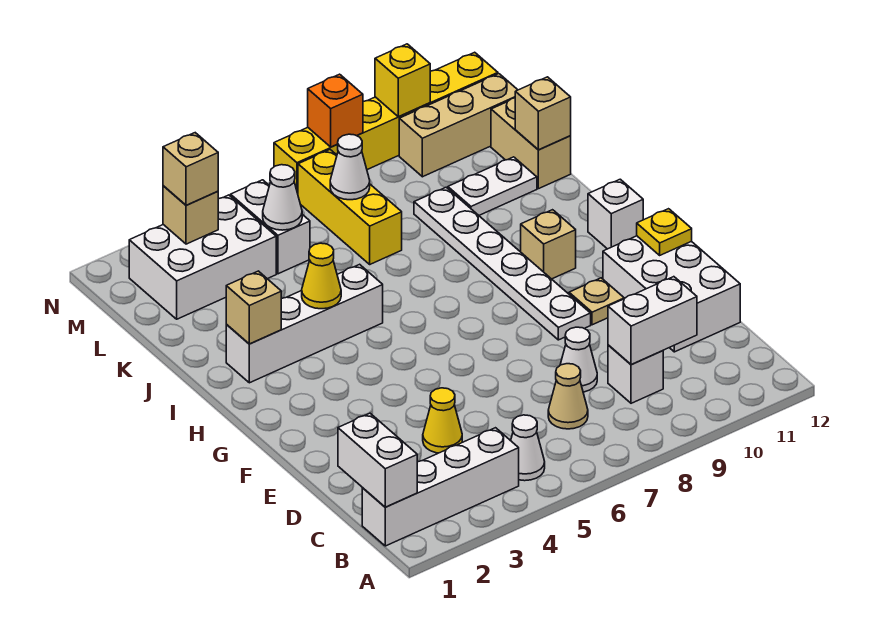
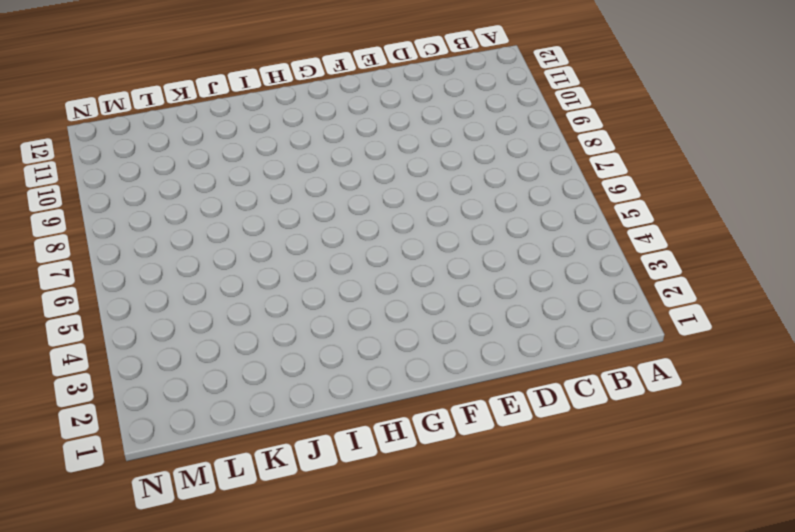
none -> white 1x4 brick [362,428,519,546]
none -> white 1x1 cone [511,415,545,481]
none -> tan 1x1 cone [548,364,588,429]
none -> white 1x1 brick [608,345,663,403]

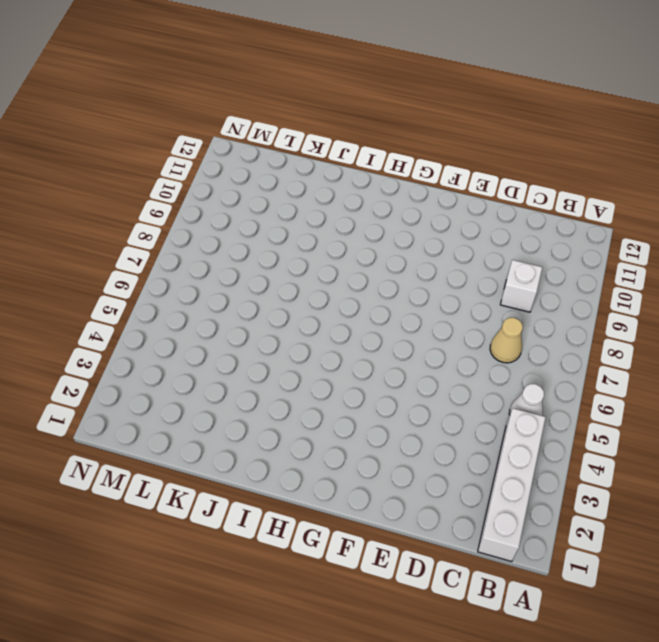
none -> yellow 1x1 cone [423,388,462,453]
none -> white 1x1 cone [560,327,597,392]
none -> white 2x3 brick [603,236,740,352]
none -> white 1x6 plate [414,187,591,340]

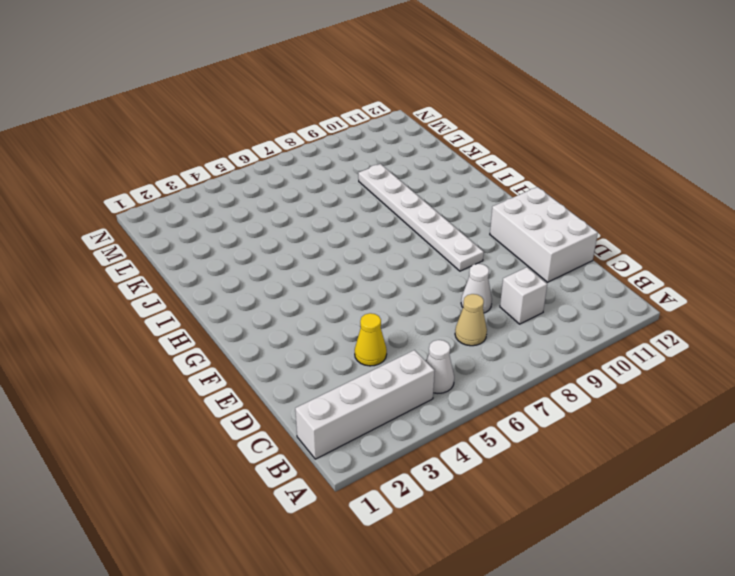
none -> tan 1x1 plate [569,278,624,325]
none -> tan 1x1 brick [521,210,576,279]
none -> white 1x1 brick [588,179,643,249]
none -> white 1x4 brick [226,264,383,383]

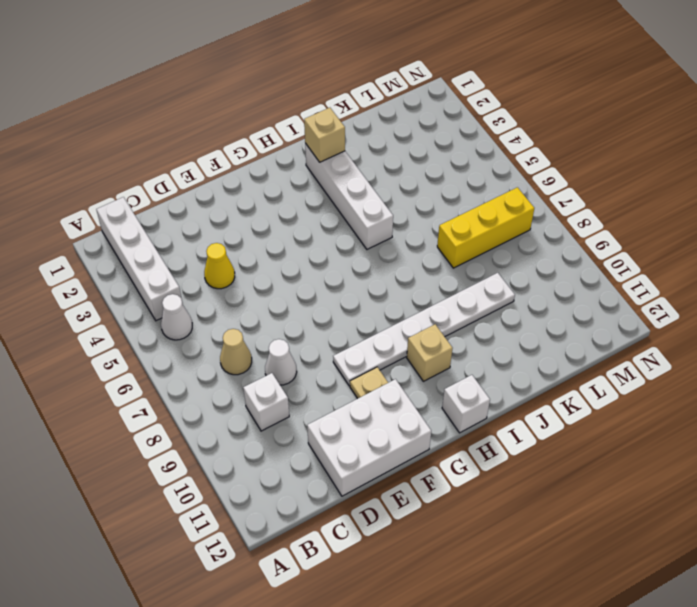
none -> white 1x2 plate [448,157,537,215]
none -> tan 1x2 brick [491,98,571,189]
none -> white 2x3 brick [129,195,276,319]
none -> white 1x2 brick [231,180,310,274]

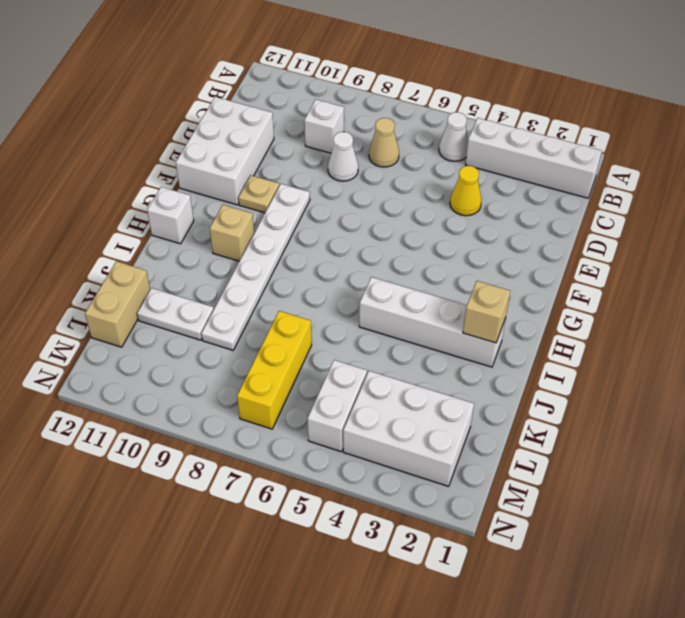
none -> tan 1x3 brick [399,74,517,177]
none -> yellow 1x6 brick [274,52,498,193]
none -> white 1x2 brick [338,413,417,507]
none -> white 1x2 brick [608,277,697,365]

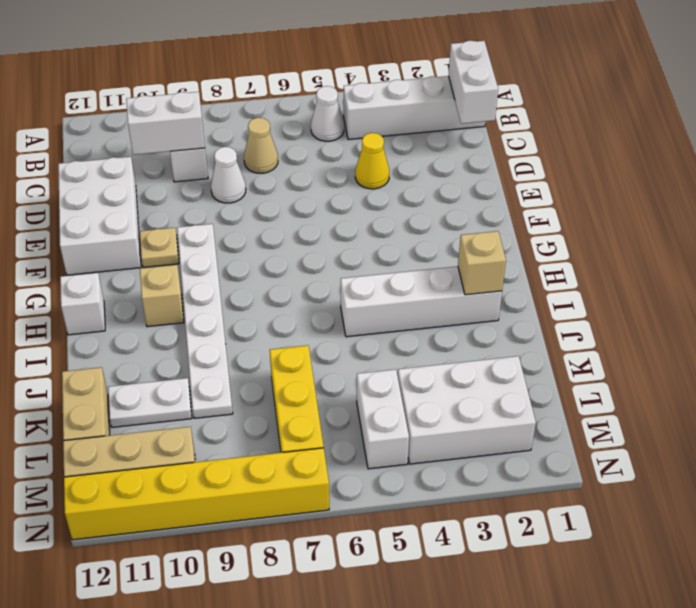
none -> yellow 1x1 plate [637,209,692,255]
none -> yellow 1x1 cone [302,243,341,309]
none -> tan 1x1 brick [515,77,571,150]
none -> white 1x1 cone [263,165,302,230]

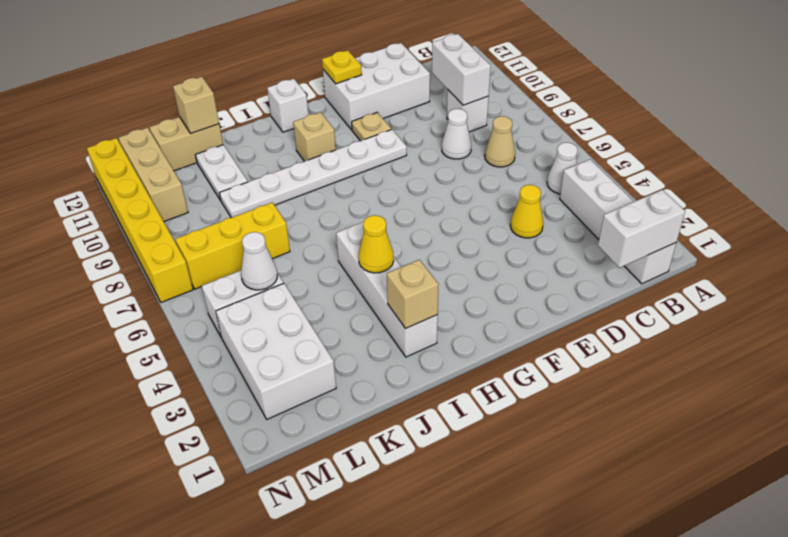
none -> white 1x1 cone [330,134,370,200]
none -> tan 1x1 brick [163,186,218,244]
none -> orange 1x1 brick [308,74,363,147]
none -> yellow 1x1 brick [375,44,430,117]

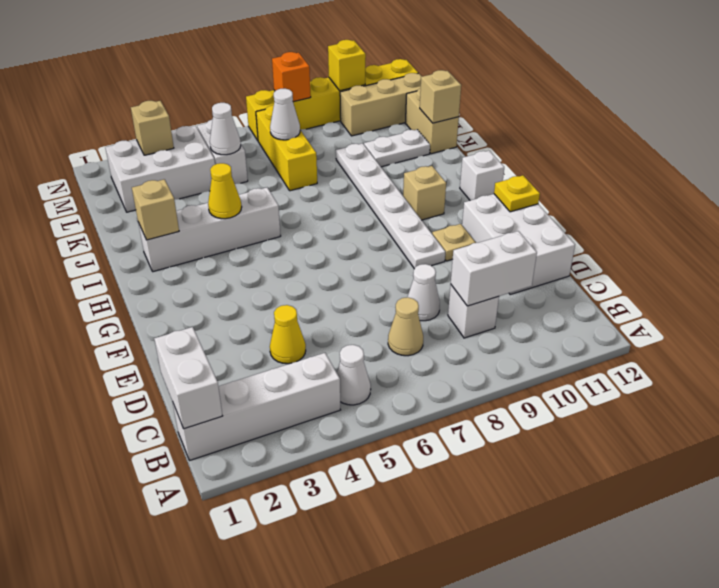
none -> tan 1x1 brick [163,133,218,205]

